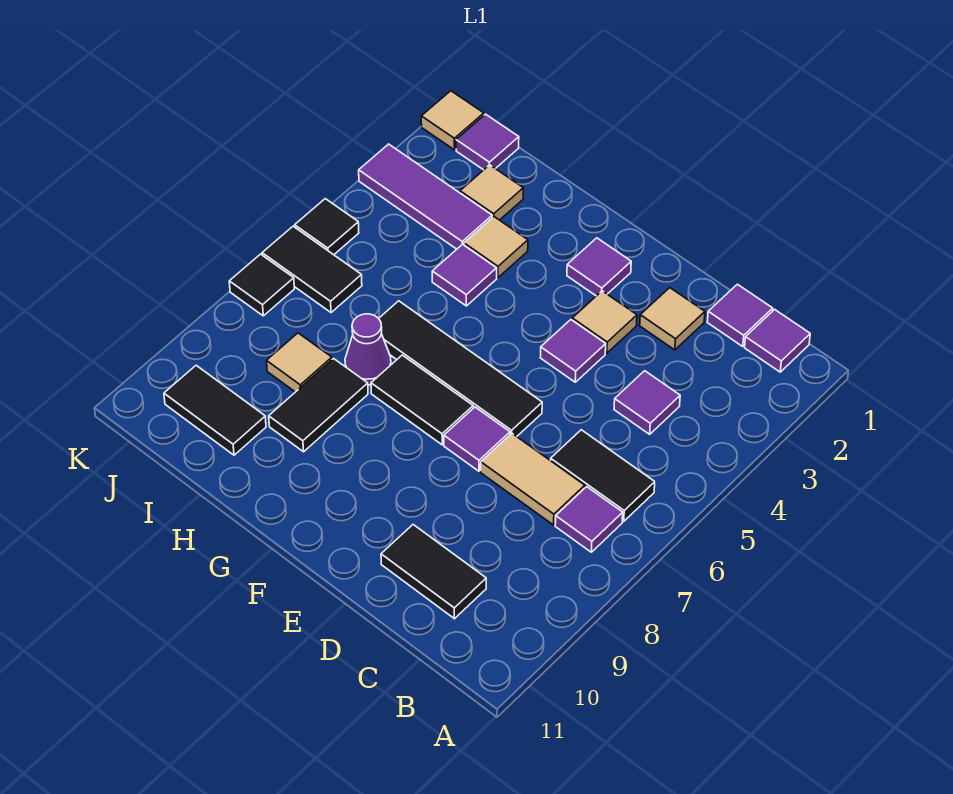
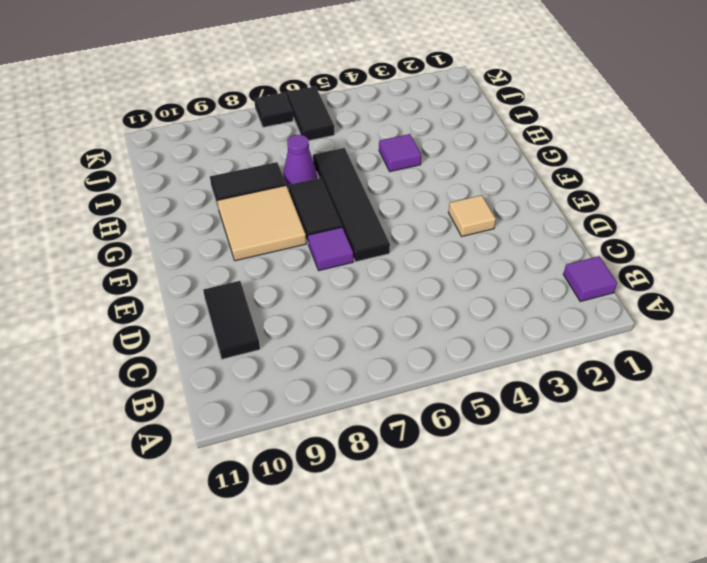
tan 2x2 tile [217,186,306,261] -> none
none -> black 1x2 tile [551,430,655,521]
none -> purple 1x1 tile [555,487,623,552]
none -> purple 1x1 tile [707,284,773,346]

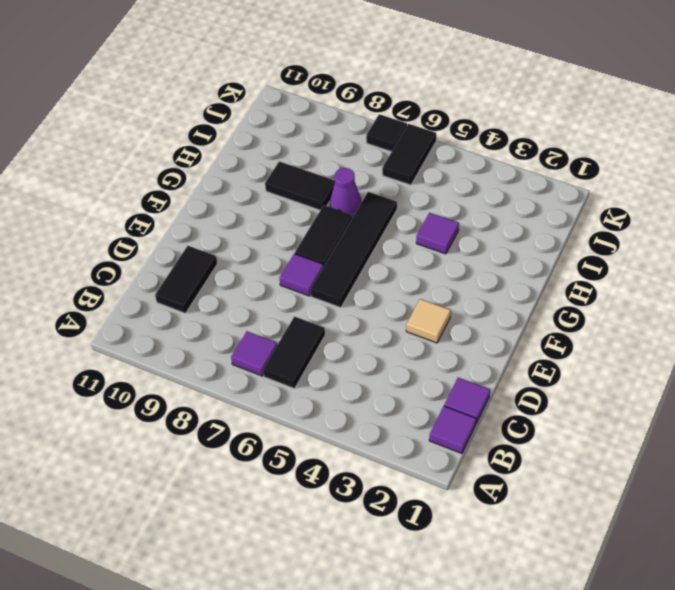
none -> purple 1x1 tile [614,371,680,434]
none -> tan 1x2 tile [481,433,585,525]
none -> tan 1x1 tile [640,288,705,350]

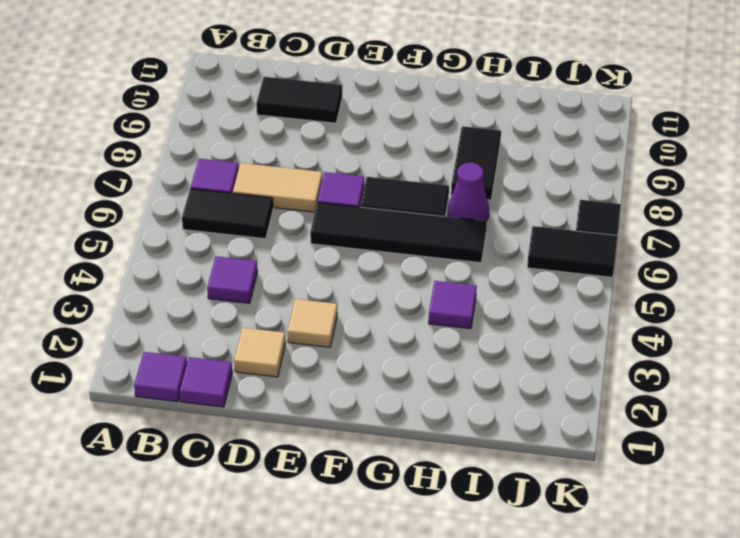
none -> purple 1x1 tile [540,320,606,382]
none -> purple 1x1 tile [567,238,631,296]
none -> tan 1x1 tile [464,217,528,278]

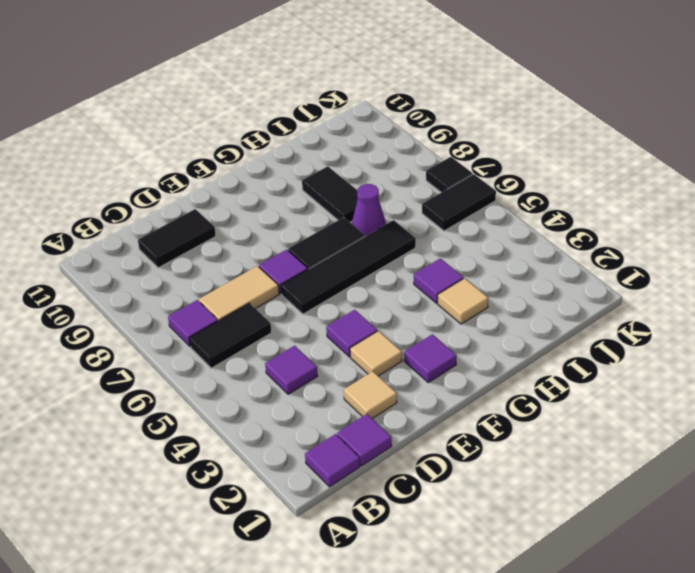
none -> tan 1x1 tile [460,165,523,220]
none -> purple 1x3 tile [359,144,492,249]
none -> tan 1x1 tile [267,333,332,392]

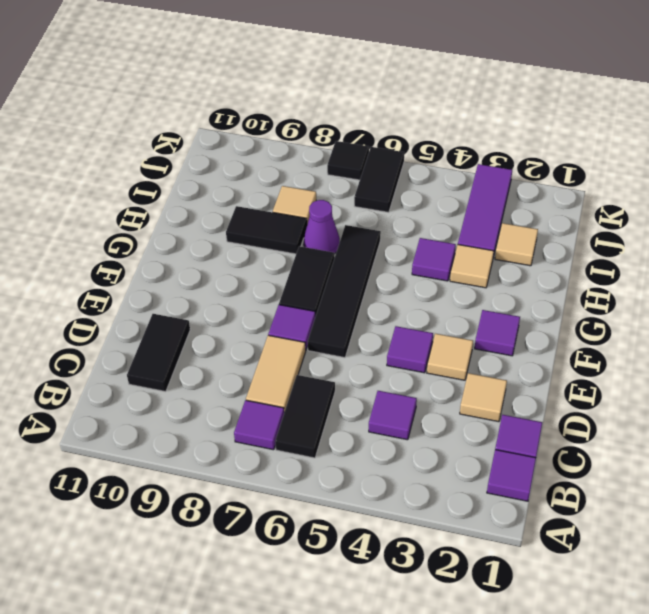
none -> black 1x2 tile [164,365,266,455]
none -> purple 1x1 tile [456,114,519,170]
none -> tan 1x1 tile [421,91,484,150]

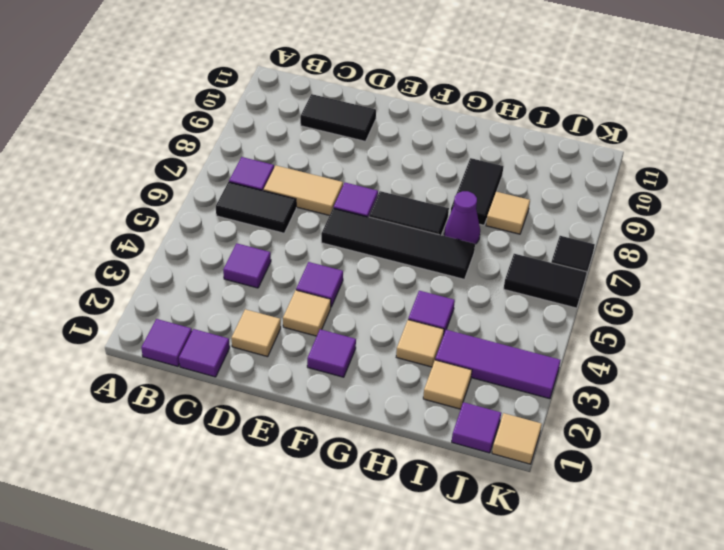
none -> black 1x2 tile [164,365,266,455]
none -> black 1x1 tile [295,199,359,255]

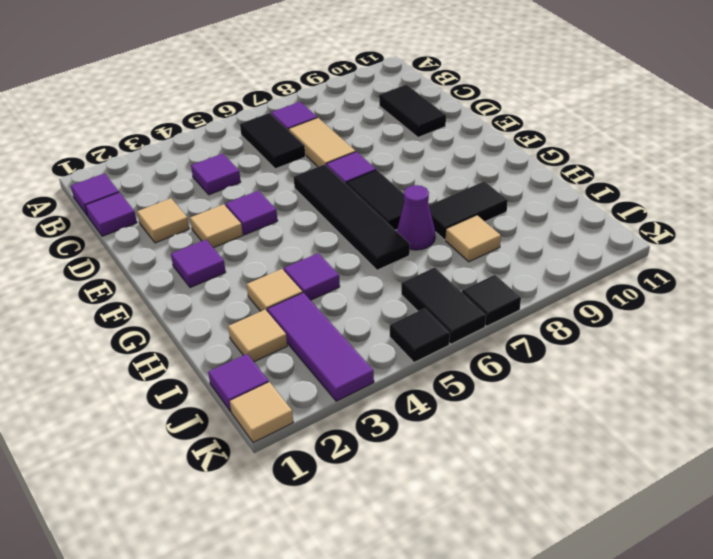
none -> black 1x2 tile [164,365,266,455]

